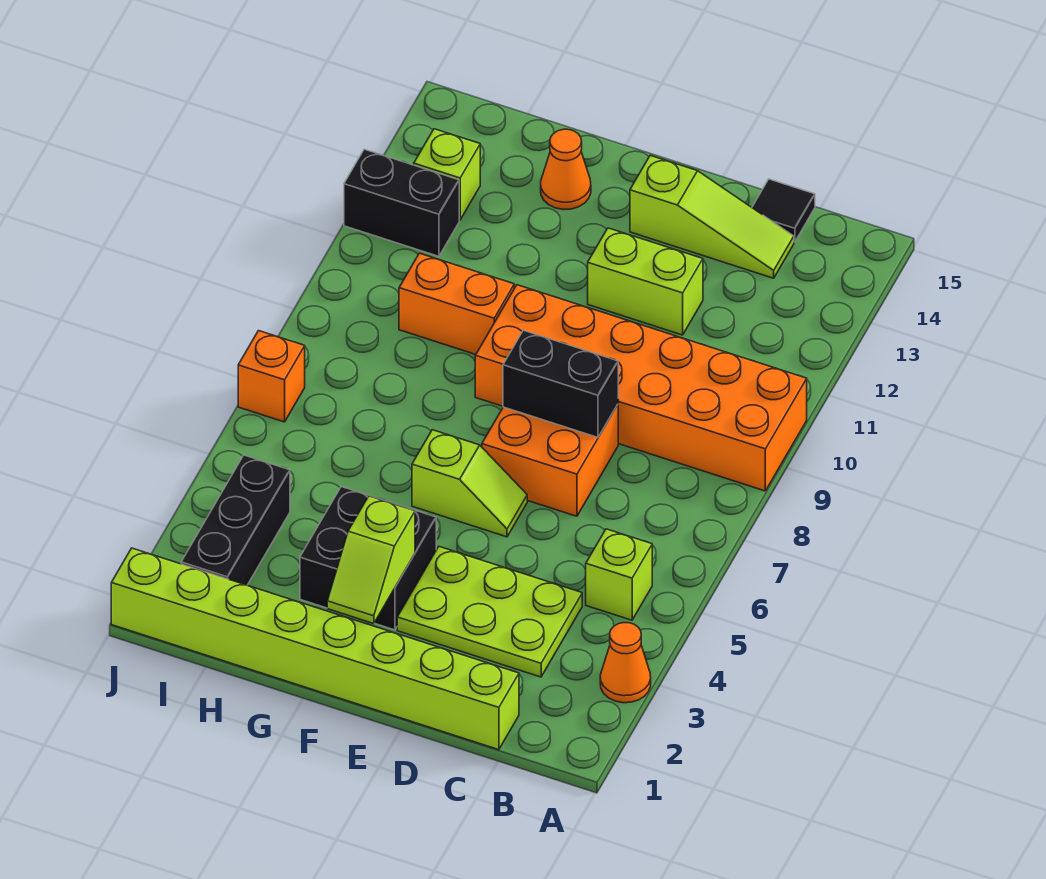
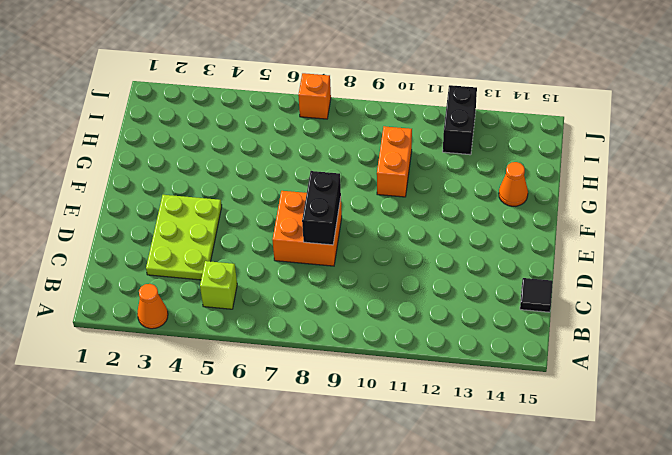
none -> orange 2x6 brick [475,285,807,491]
none -> lime 1x8 brick [111,548,519,750]
none -> lime 1x3 slope [630,155,794,278]

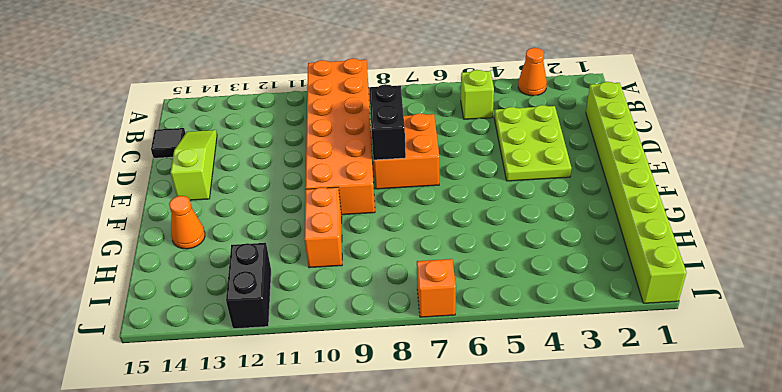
none -> lime 1x2 brick [588,228,703,335]
none -> lime 1x2 slope [412,430,527,537]
none -> black 2x2 brick [300,487,436,630]

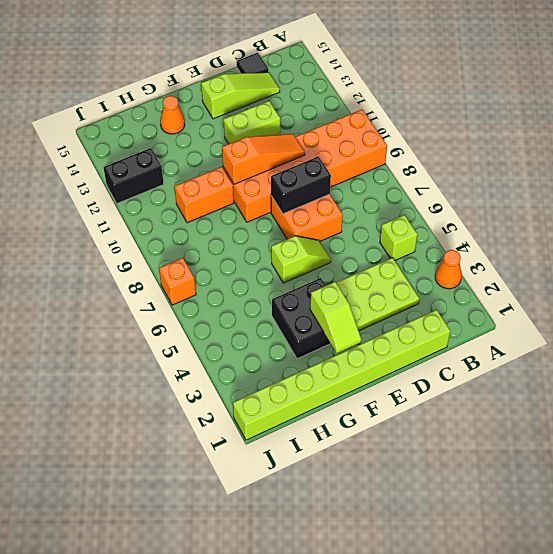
orange 1x3 slope [222,134,305,184] -> none
none -> black 1x3 brick [181,455,290,585]
none -> lime 1x1 brick [414,129,480,220]

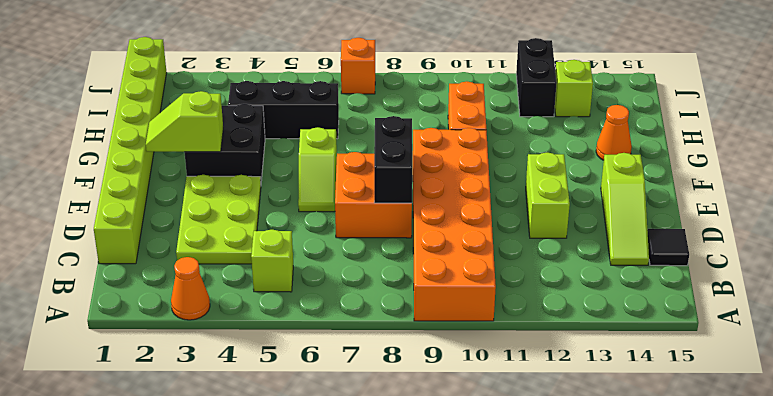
black 1x3 brick [228,81,339,139] -> black 1x3 brick moved to [181,455,290,585]

